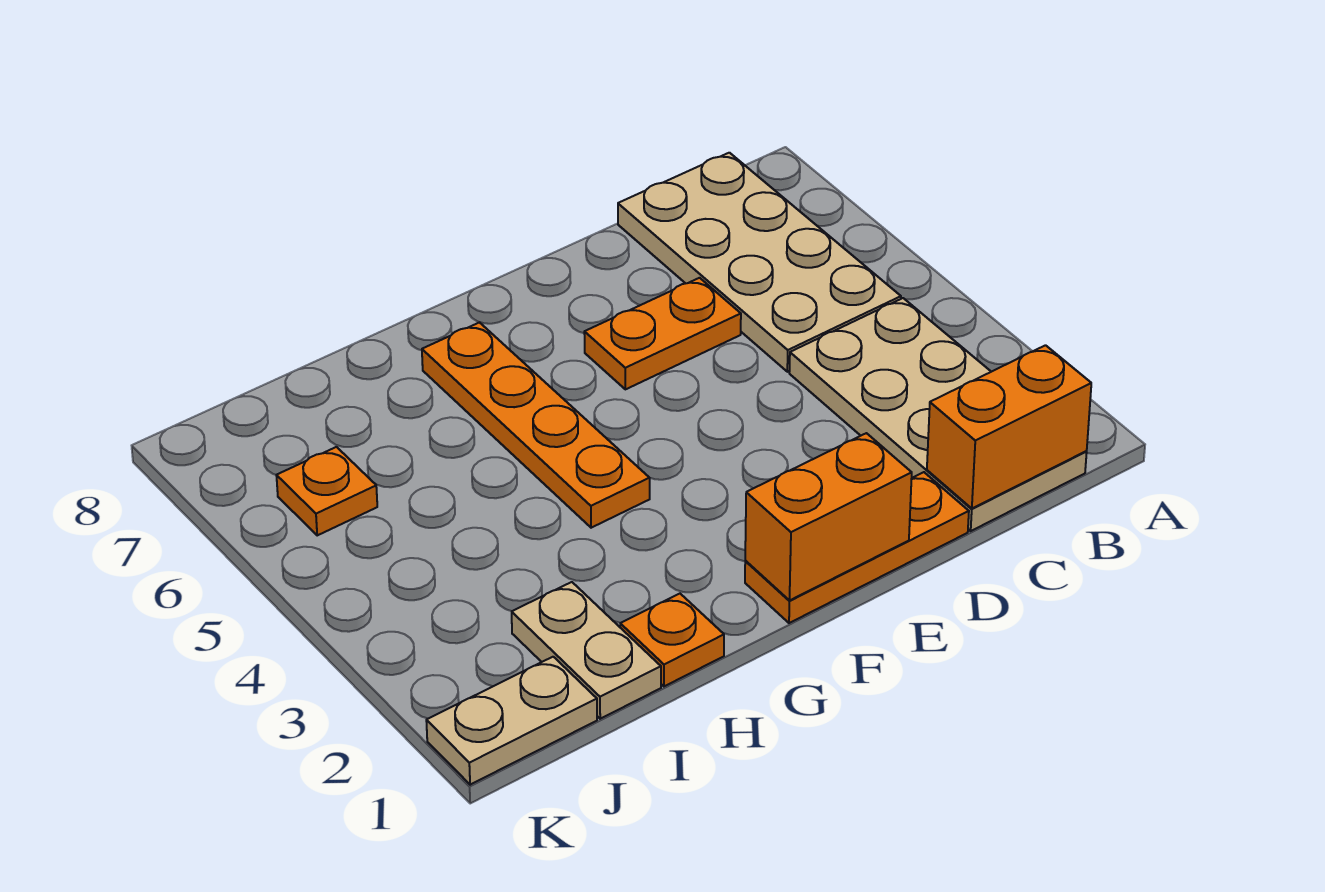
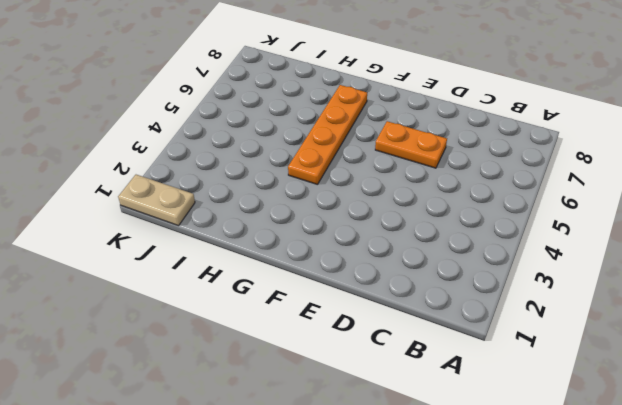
none -> tan 2x4 plate [789,298,1087,531]
none -> tan 2x4 plate [618,153,901,372]

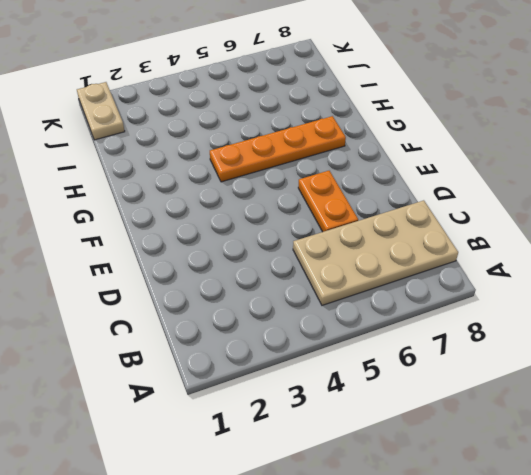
none -> tan 2x4 plate [789,298,1087,531]
none -> orange 1x3 plate [745,472,969,623]

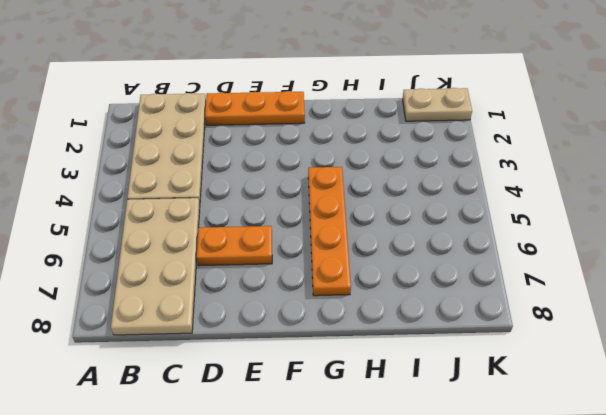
none -> orange 1x1 plate [620,594,724,686]
none -> tan 1x2 plate [512,582,661,719]

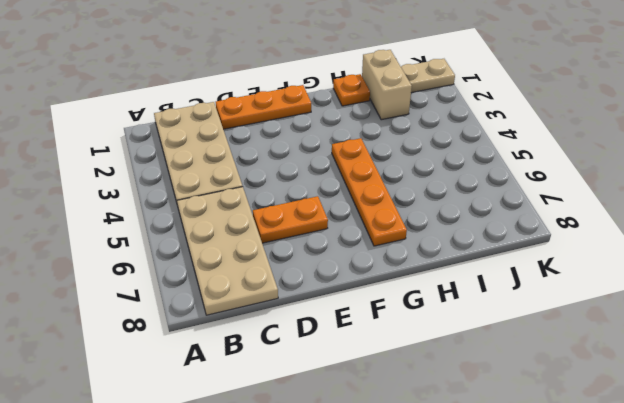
tan 1x2 brick [362,50,412,120] -> tan 1x2 plate [512,582,661,719]
none -> orange 1x1 plate [276,447,377,535]
none -> orange 1x2 brick [927,345,1091,509]

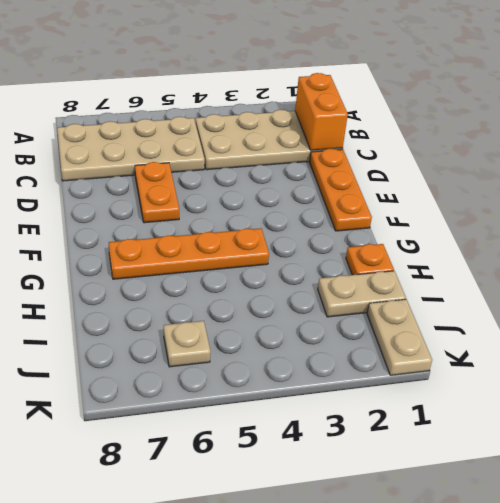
tan 1x1 plate [164,321,211,367] -> orange 1x1 plate [276,447,377,535]
none -> orange 1x2 brick [745,433,912,600]

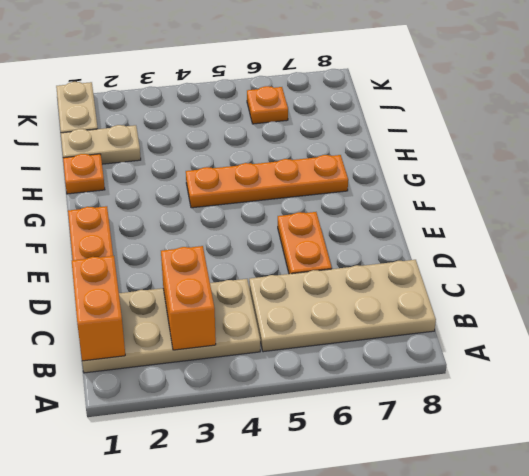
orange 1x2 brick [161,246,216,350] -> orange 1x2 brick moved to [745,433,912,600]

